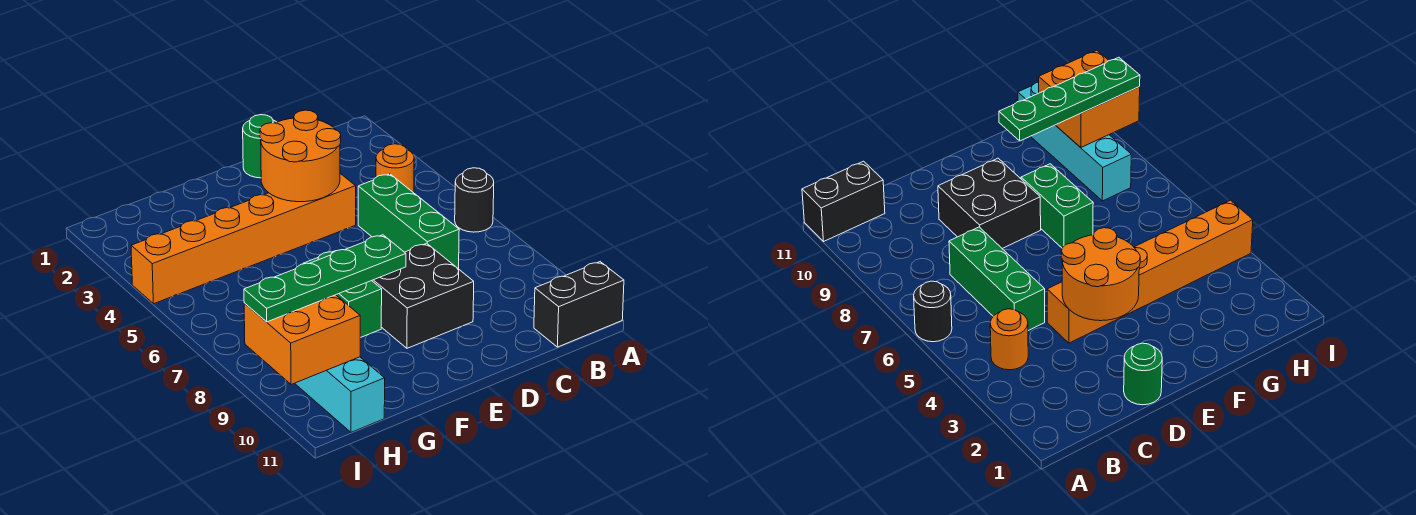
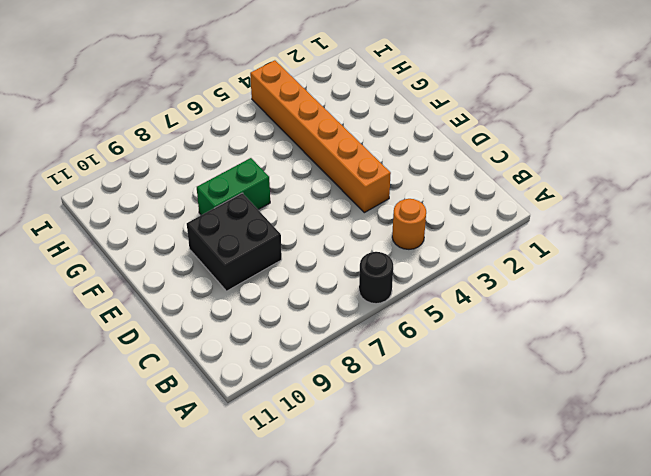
none -> black 1x2 brick [534,262,624,347]
none -> green 1x3 brick [358,174,459,269]
none -> green 1x1 round brick [243,115,276,178]

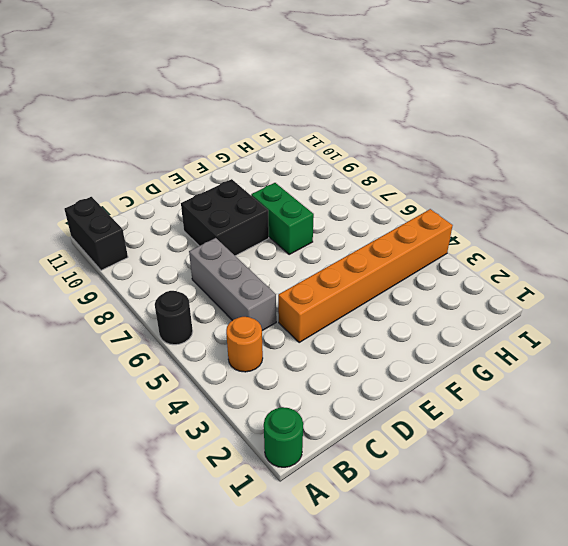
green 1x1 round brick [264,407,303,467] -> green 1x1 round brick moved to [243,115,276,178]
black 1x2 brick [64,197,128,270] -> black 1x2 brick turned to [534,262,624,347]
grey 1x3 brick [189,238,276,331] -> green 1x3 brick [358,174,459,269]
none -> cyan 1x4 brick [295,357,385,432]
none -> orange 2x2 round brick [260,110,341,202]
none -> orange 2x2 brick [244,295,360,385]

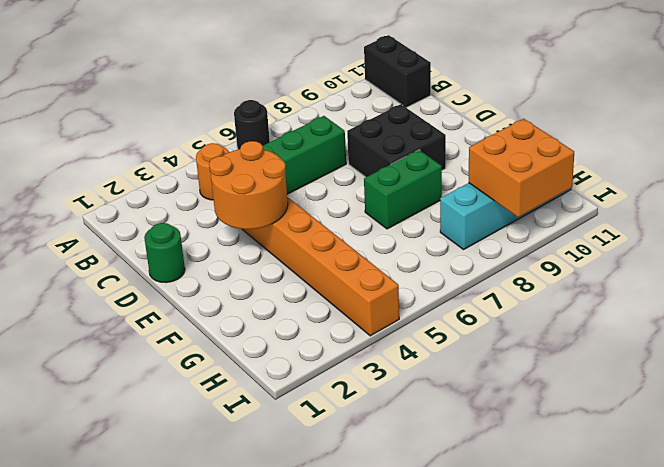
none -> green 1x4 plate [244,235,406,322]

